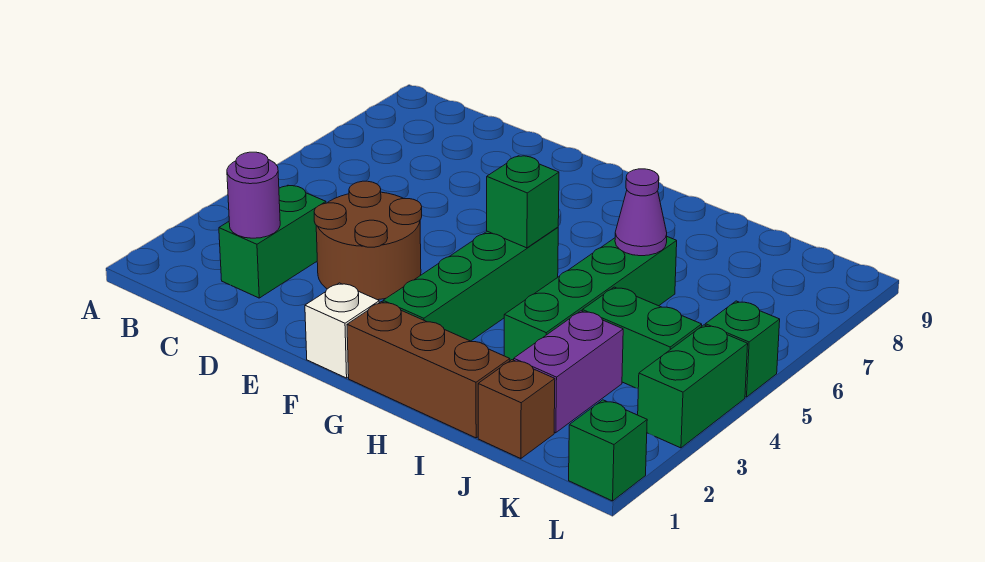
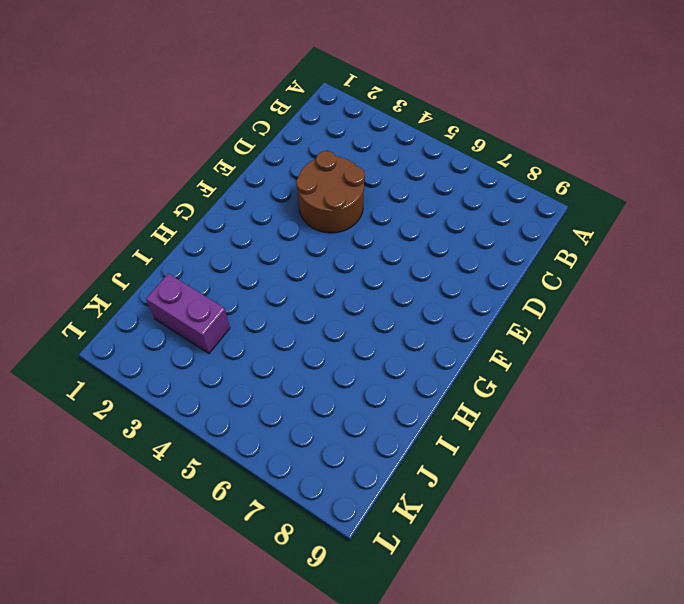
none -> green 1x2 brick [219,185,326,298]
none -> white 1x1 brick [305,283,379,378]
none -> brown 1x3 brick [347,302,510,438]

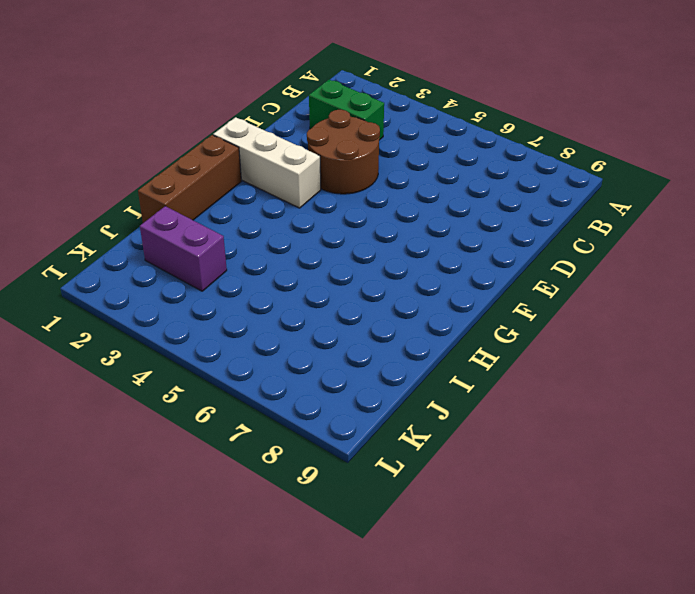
white 1x3 brick [213,117,321,208] -> white 1x1 brick [305,283,379,378]
none -> green 1x4 brick [383,227,558,341]
none -> green 1x4 brick [504,237,677,361]
none -> brown 1x1 brick [478,360,555,459]

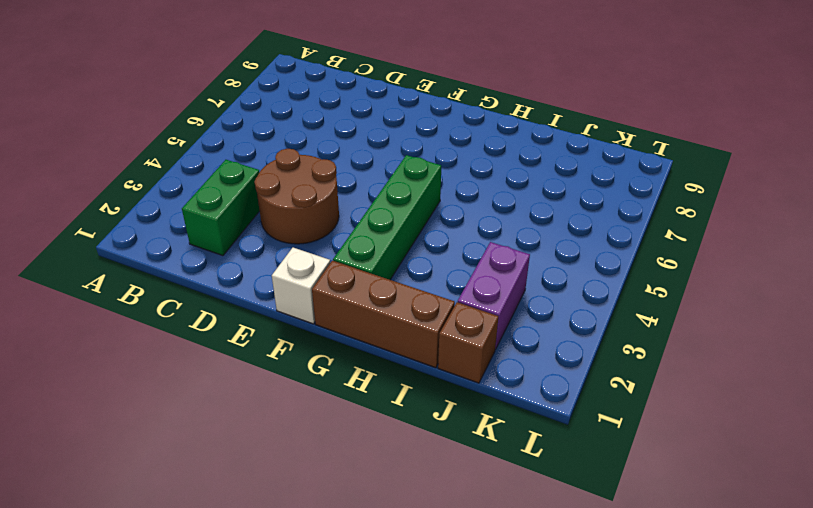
none -> green 1x4 brick [504,237,677,361]
none -> green 1x2 brick [582,287,702,388]
none -> green 1x1 brick [569,400,647,501]

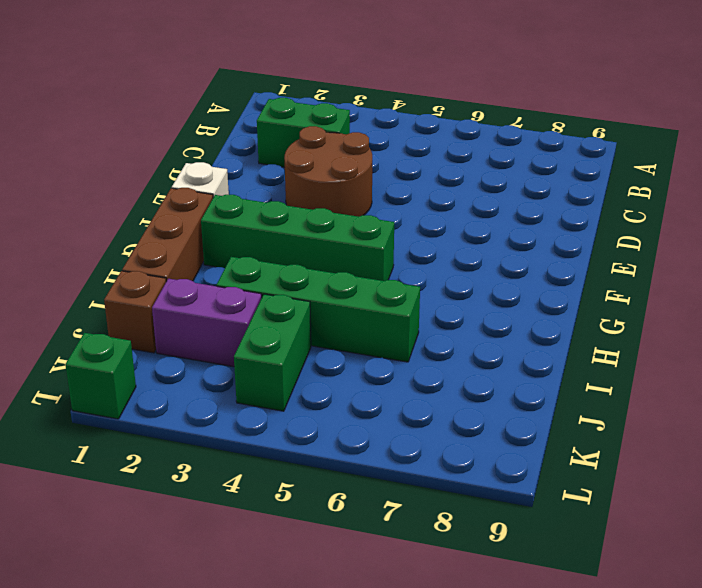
none -> green 1x2 brick [638,325,748,448]
none -> green 1x1 brick [705,301,780,397]
none -> purple 1x1 round brick [227,152,280,238]

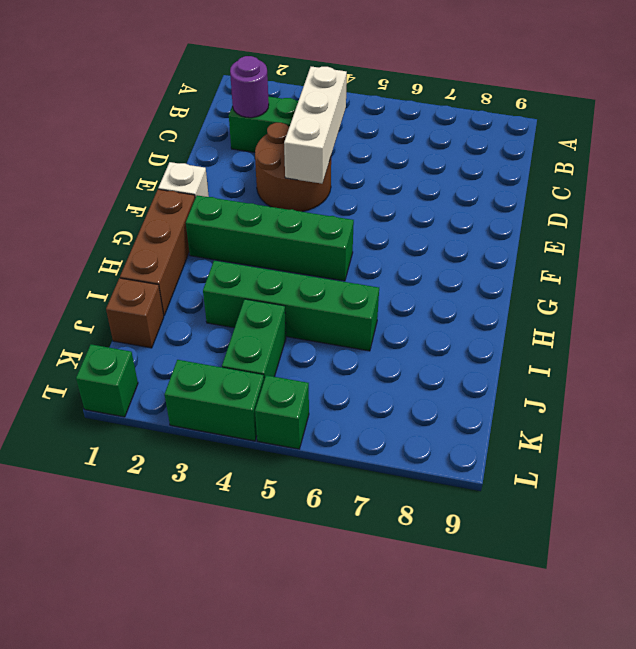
white 1x3 brick [284,67,347,184] -> none
none -> purple 1x2 brick [514,311,623,433]
none -> green 1x1 brick [487,156,559,248]
none -> purple 1x1 cone [615,169,667,256]

